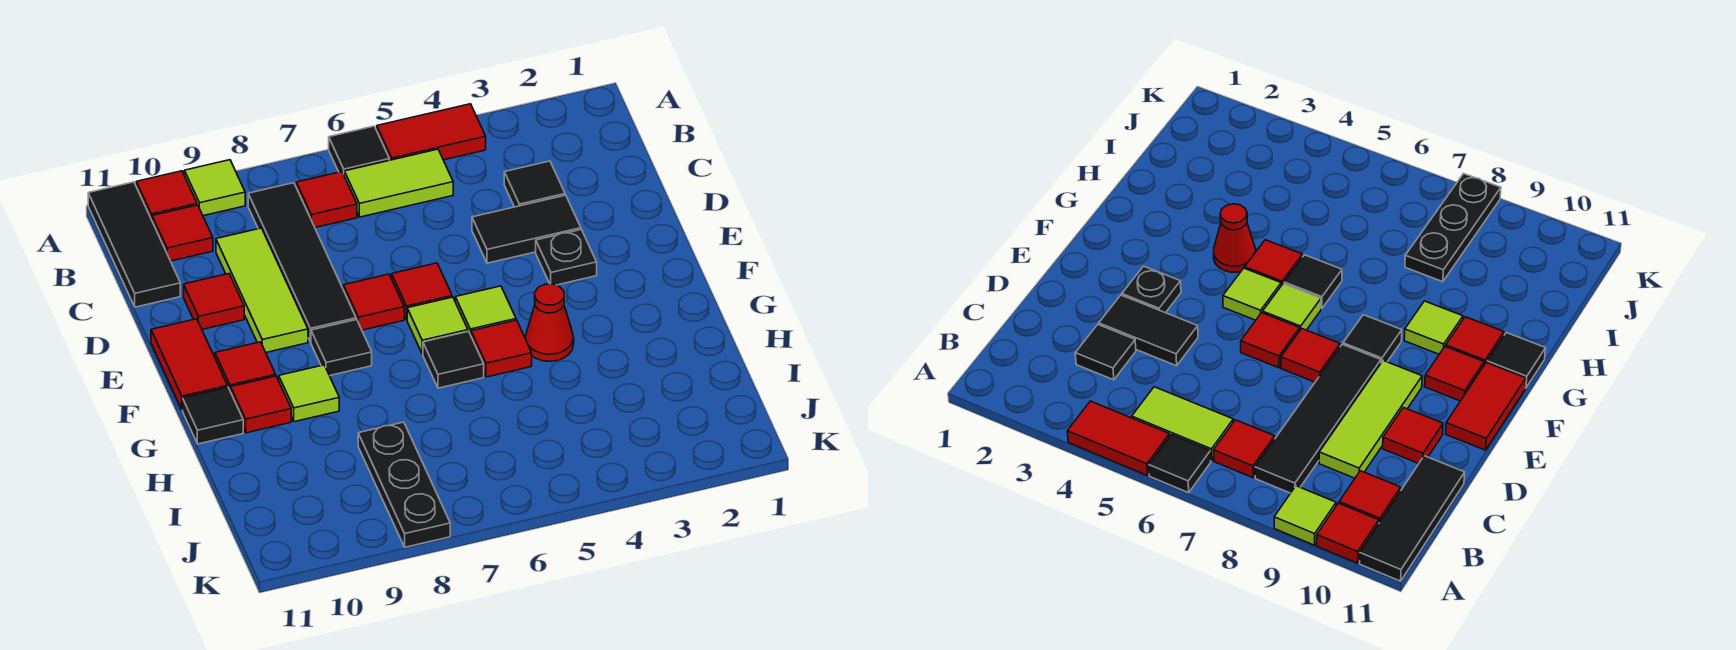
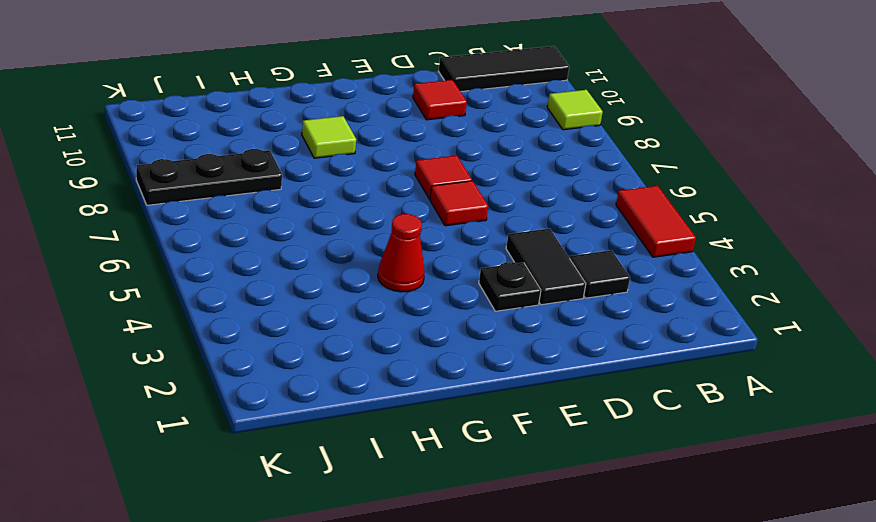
none -> black 1x1 tile [329,126,389,174]
none -> red 1x1 tile [136,171,197,220]
none -> lime 1x2 tile [344,149,453,217]

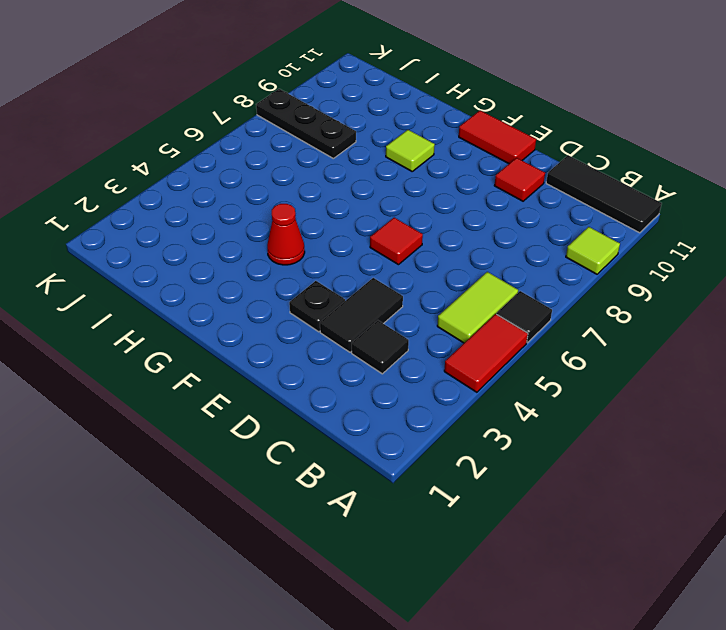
none -> red 1x1 tile [136,171,197,220]
none -> red 1x1 tile [296,172,357,227]
none -> black 1x4 tile [248,183,356,342]

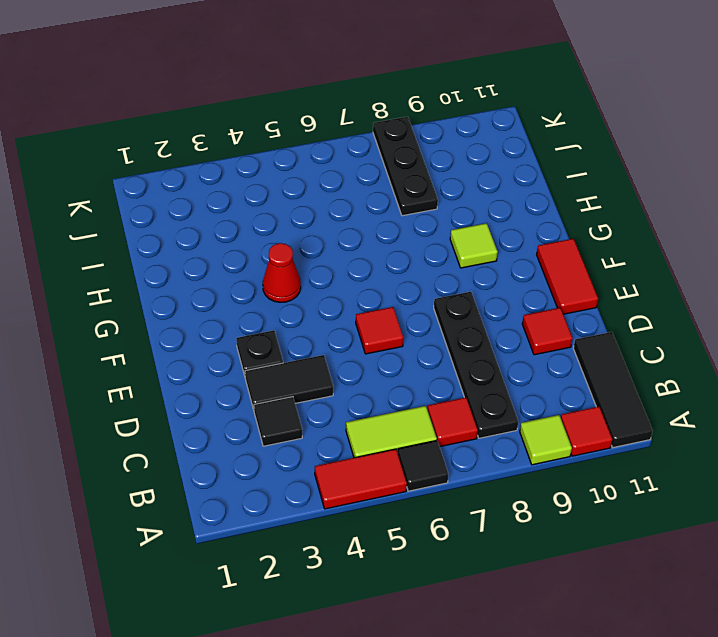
black 1x4 plate [434,292,518,438] -> black 1x4 tile [248,183,356,342]
none -> red 1x1 tile [152,205,213,261]
none -> lime 1x3 tile [216,228,308,352]
none -> red 1x1 tile [343,274,404,330]

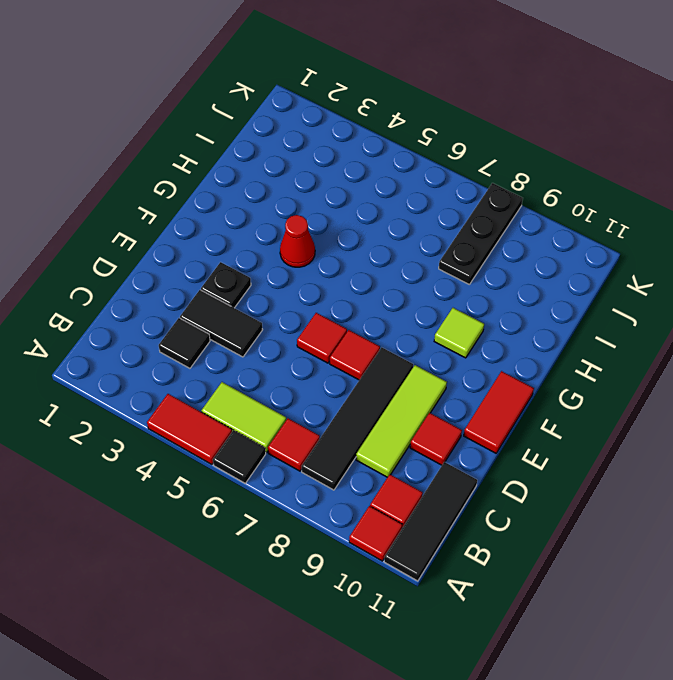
none -> lime 1x1 tile [184,160,245,216]
none -> lime 1x1 tile [455,286,516,335]
none -> lime 1x1 tile [407,297,468,354]

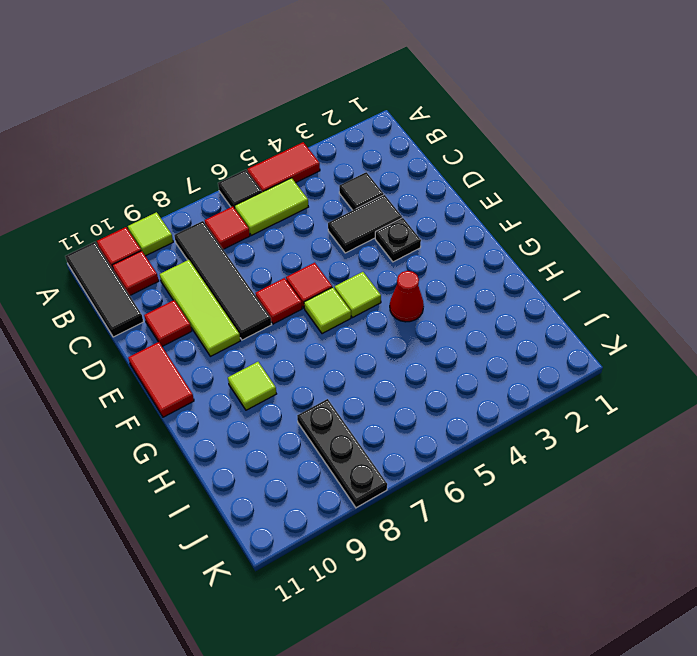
none -> black 1x1 tile [311,320,372,376]
none -> red 1x1 tile [215,342,276,392]
none -> red 1x1 tile [471,320,532,377]

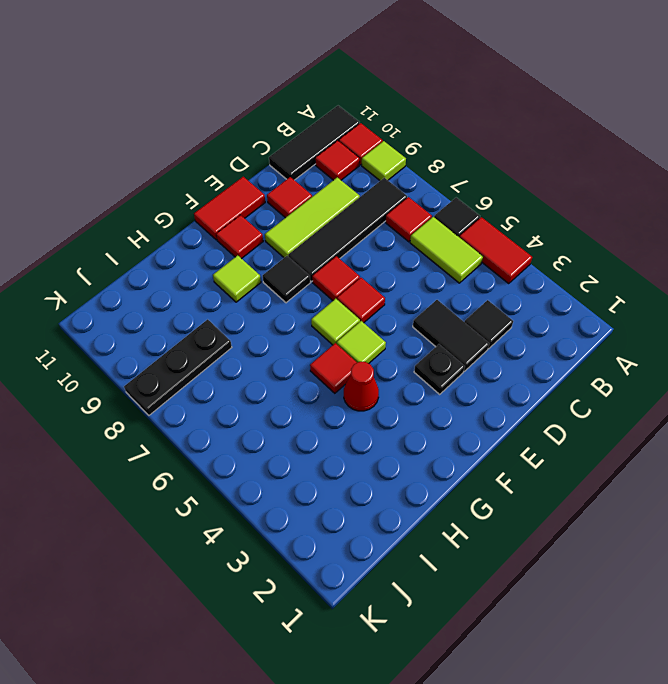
none -> black 1x1 tile [423,331,484,388]
none -> red 1x1 tile [231,376,291,433]
none -> black 1x1 tile [183,387,243,444]

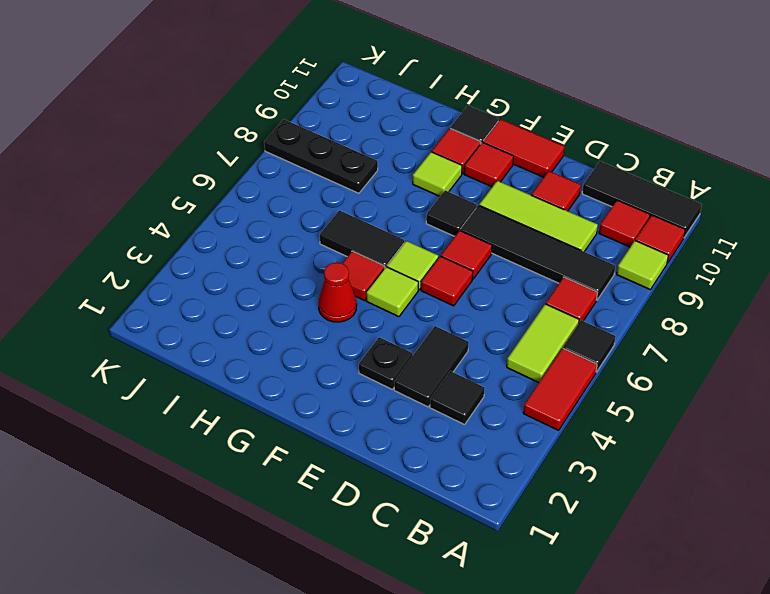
black 1x2 tile [320,210,404,268] -> black 1x1 tile [423,331,484,388]

